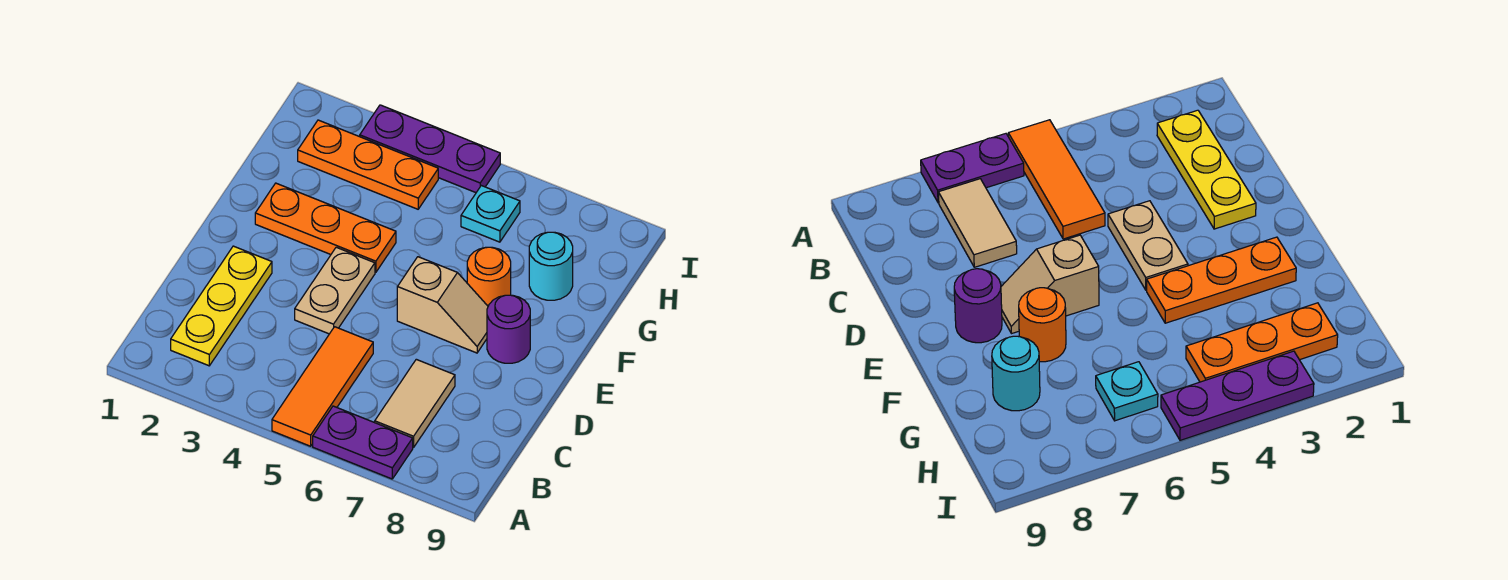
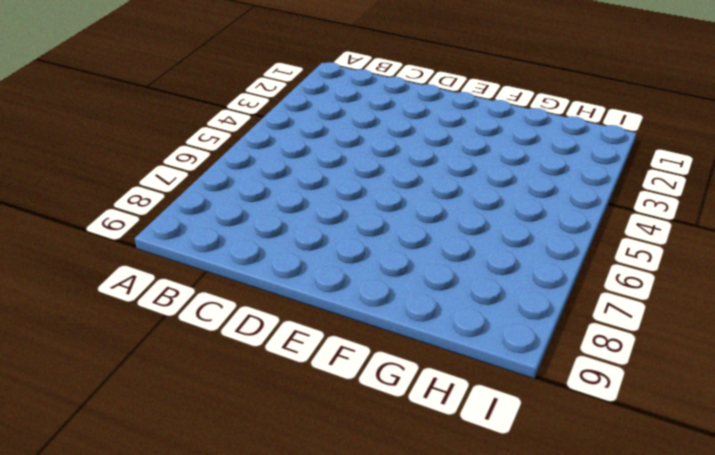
none -> orange 1x3 tile [272,327,373,446]
none -> purple 1x2 plate [313,406,413,479]
none -> yellow 1x3 plate [171,246,272,366]

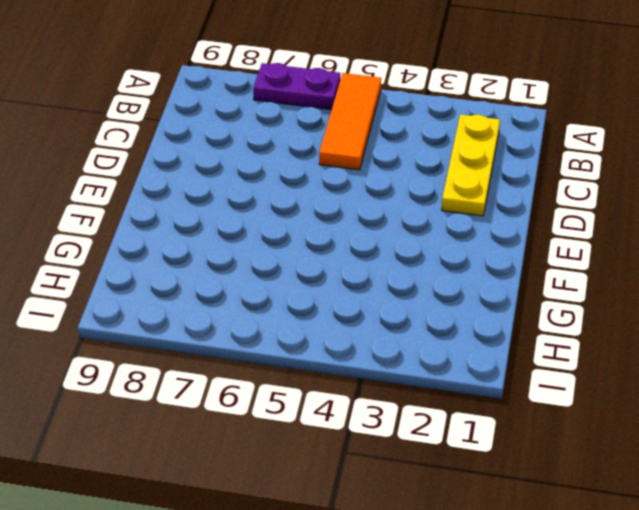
none -> tan 1x2 tile [375,359,455,448]
none -> tan 1x2 plate [295,247,375,334]
none -> tan 1x2 slope [397,257,488,353]

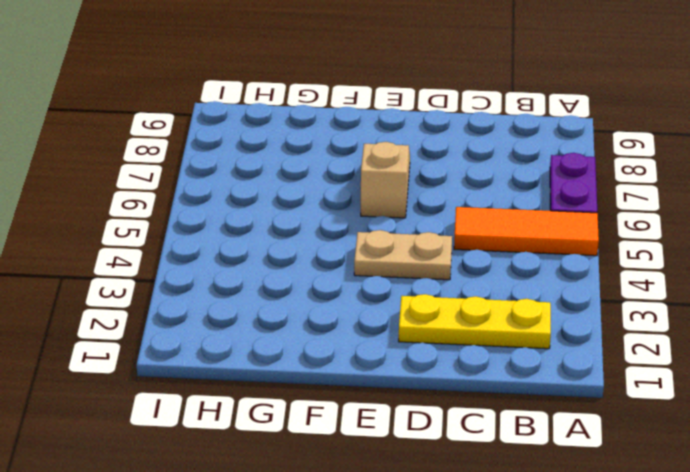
none -> tan 1x2 tile [375,359,455,448]
none -> purple 1x1 round brick [487,295,530,363]
none -> orange 1x3 plate [255,183,396,272]

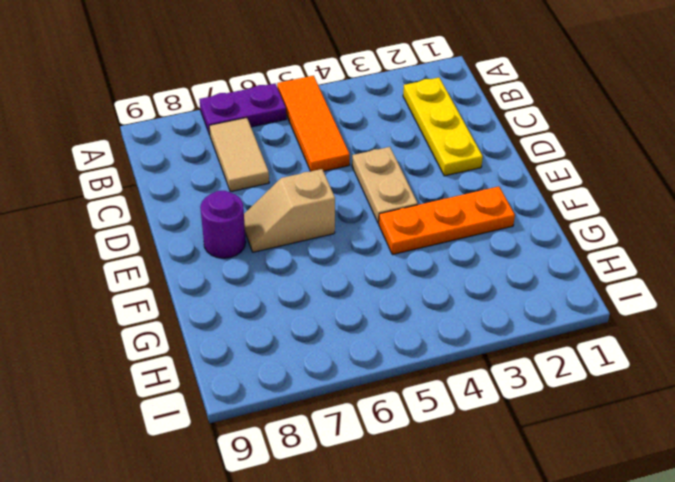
none -> orange 1x1 round brick [467,247,511,306]
none -> cyan 1x1 round brick [529,232,573,300]
none -> orange 1x3 plate [298,120,438,209]

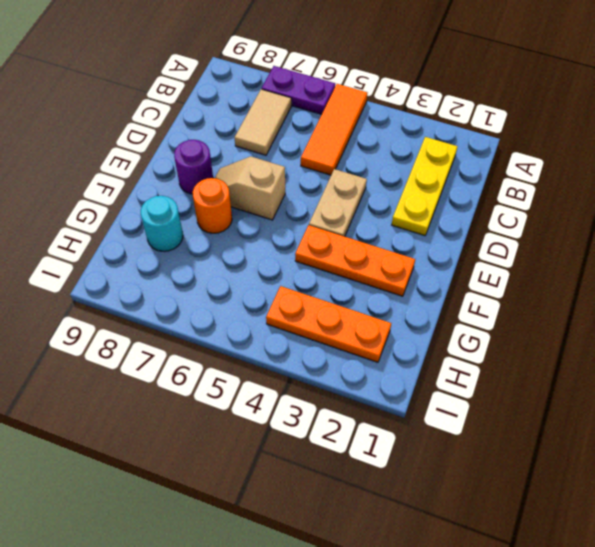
none -> cyan 1x1 plate [461,186,520,242]
none -> purple 1x3 plate [360,105,500,193]

